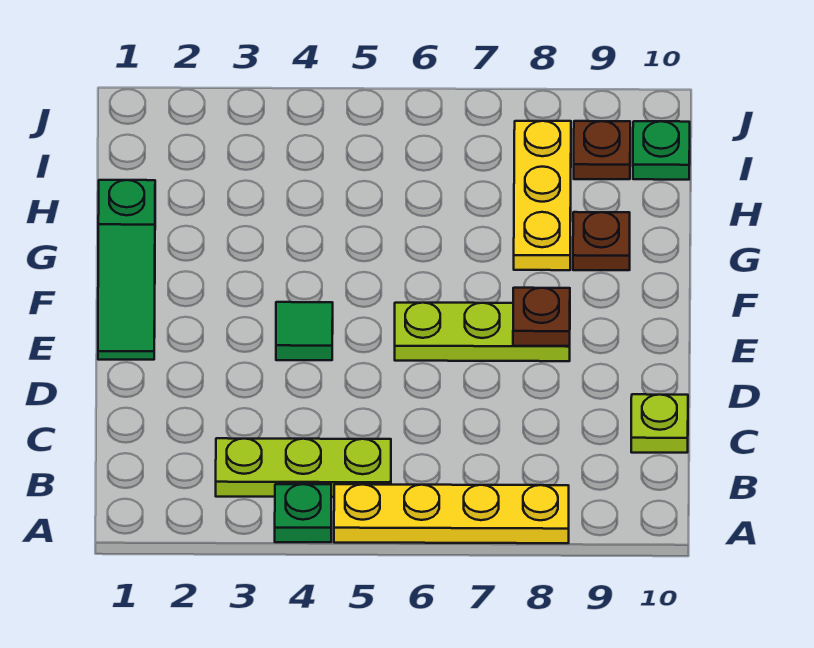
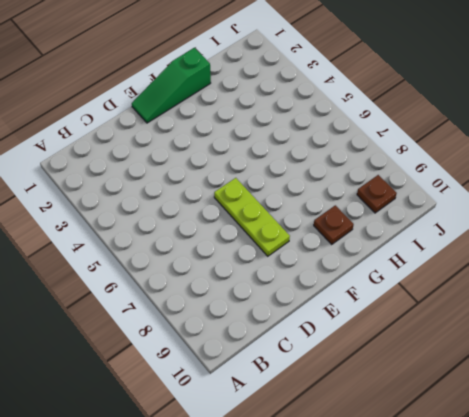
none -> green 1x1 plate [275,484,331,542]
none -> yellow 1x4 plate [334,484,569,543]
none -> lime 1x3 plate [216,438,391,497]

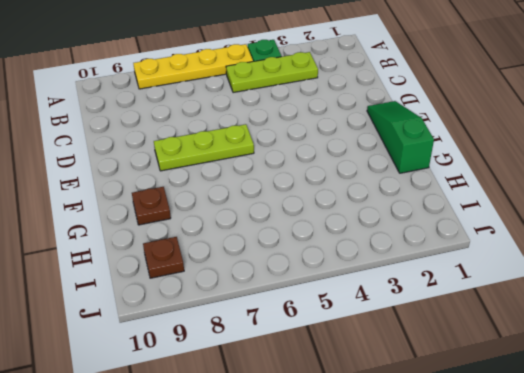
none -> lime 1x1 plate [631,394,688,453]
none -> green 1x1 tile [276,302,333,360]
none -> yellow 1x3 plate [514,121,571,270]

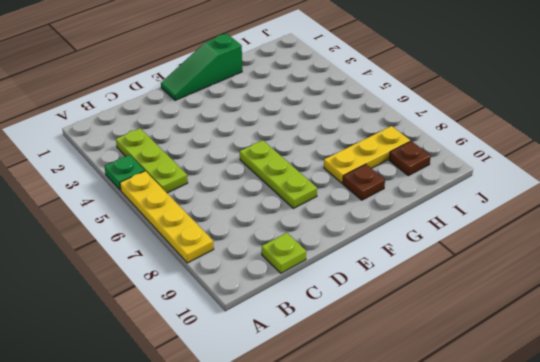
none -> green 1x1 tile [276,302,333,360]
none -> green 1x1 plate [633,121,690,180]
none -> brown 1x1 plate [513,288,570,346]

